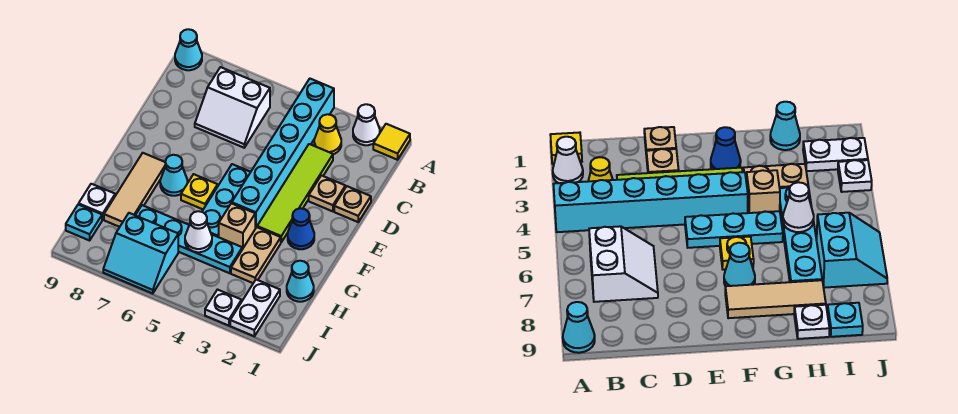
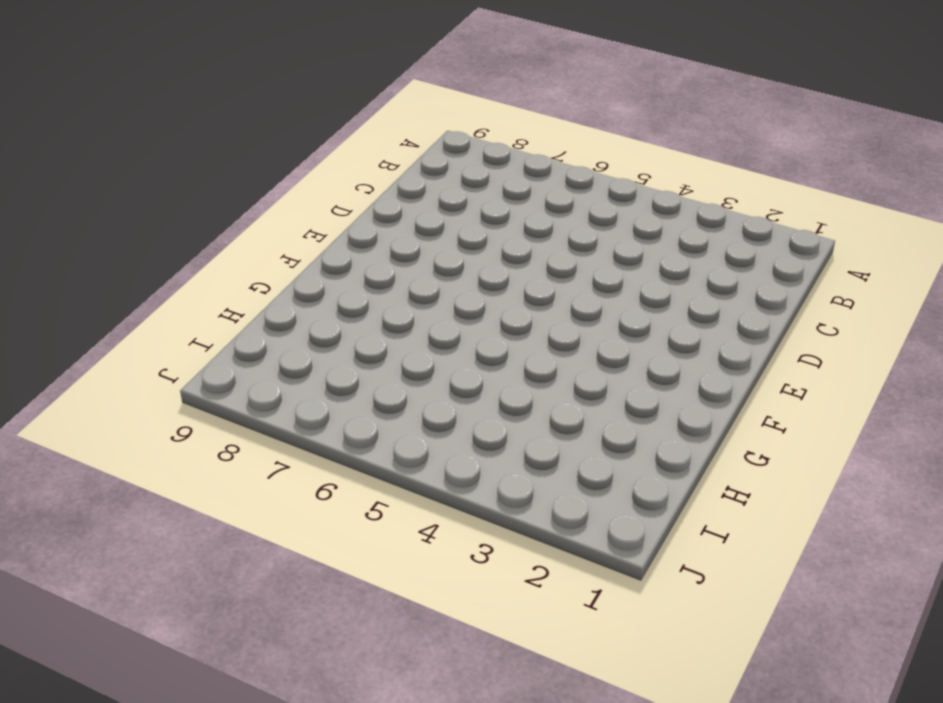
none -> yellow 1x1 tile [373,124,410,160]
none -> white 1x1 cone [353,104,380,145]
none -> cyan 1x6 brick [232,79,334,229]

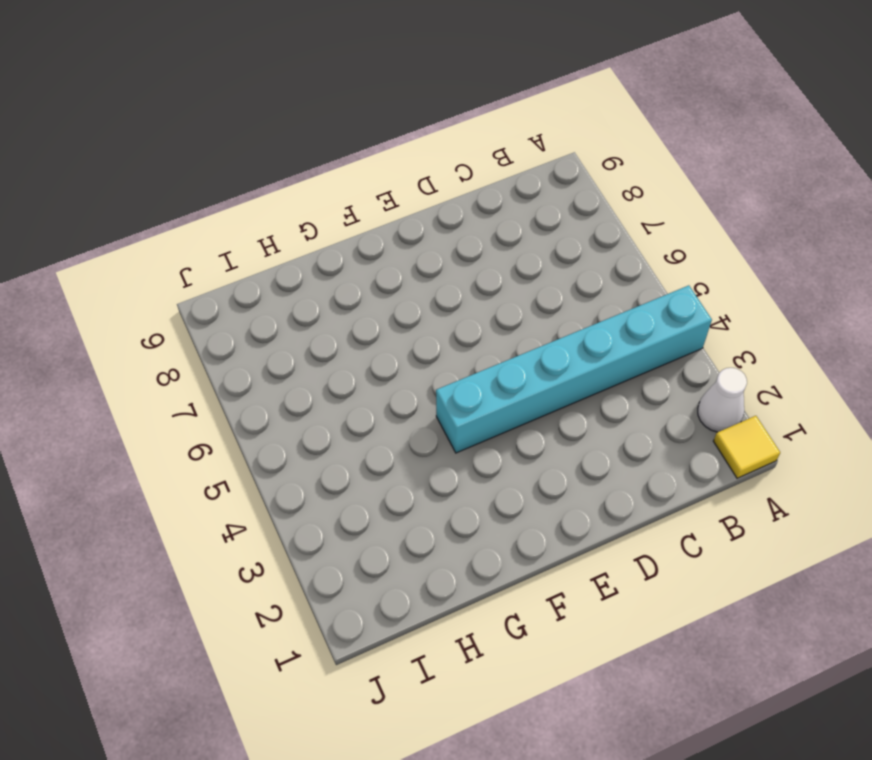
none -> cyan 1x1 cone [175,29,202,70]
none -> yellow 1x1 cone [314,114,341,154]
none -> white 2x2 slope [195,67,270,148]

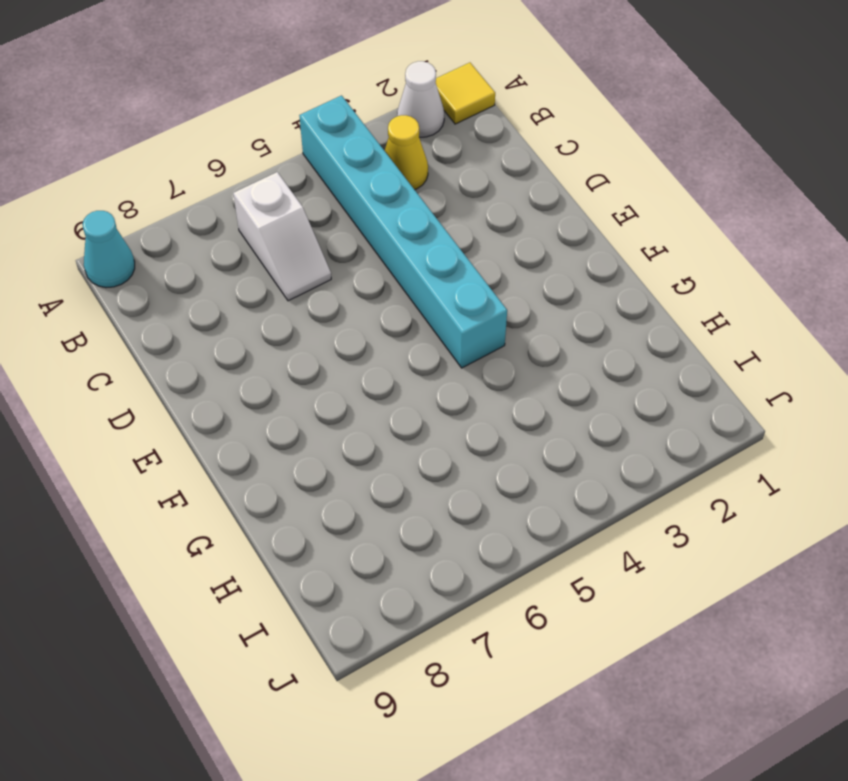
white 1x2 slope [233,172,331,301] -> white 2x2 slope [195,67,270,148]
none -> lime 1x4 tile [257,144,333,242]
none -> tan 1x1 plate [334,186,371,222]
none -> tan 1x1 plate [309,175,345,211]

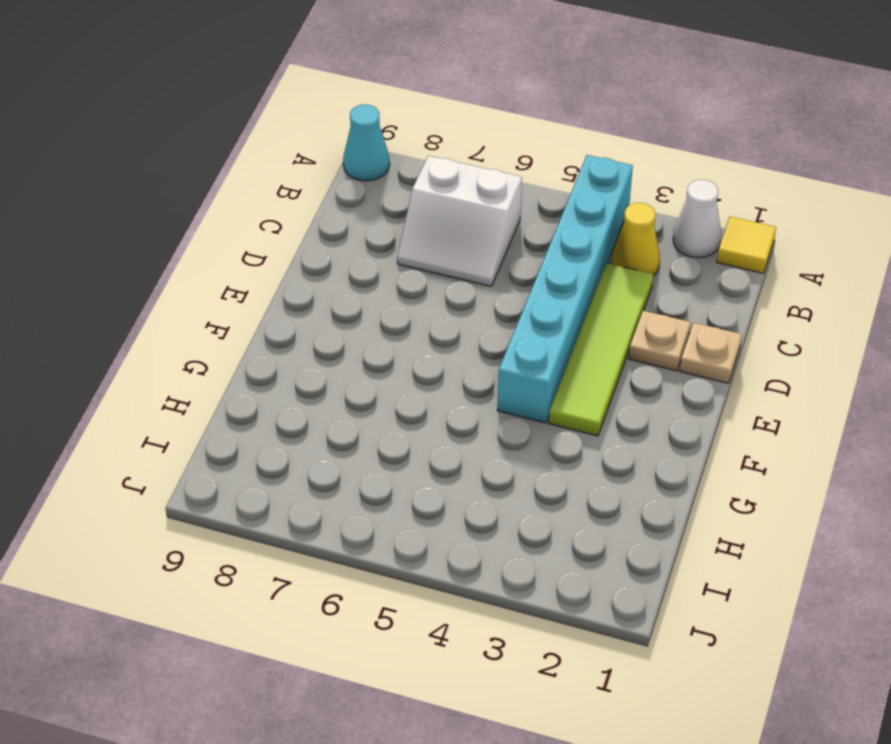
none -> cyan 1x3 plate [202,164,250,237]
none -> blue 1x1 cone [288,208,314,249]
none -> yellow 1x1 plate [181,174,218,209]

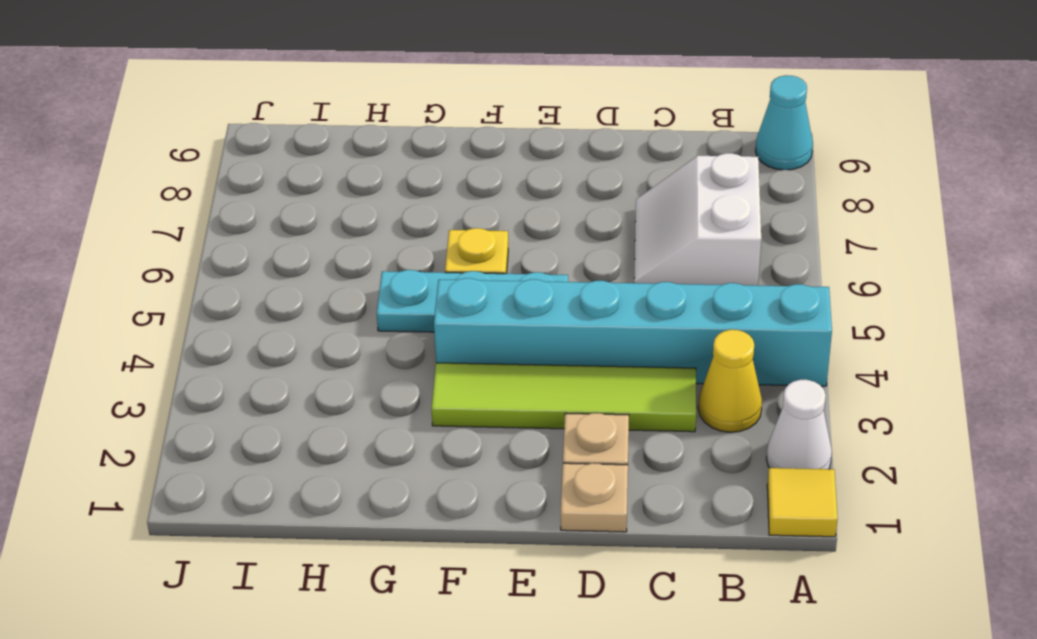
none -> blue 1x1 cone [288,208,314,249]
none -> cyan 1x1 cone [160,155,187,196]
none -> tan 1x3 tile [104,153,166,227]

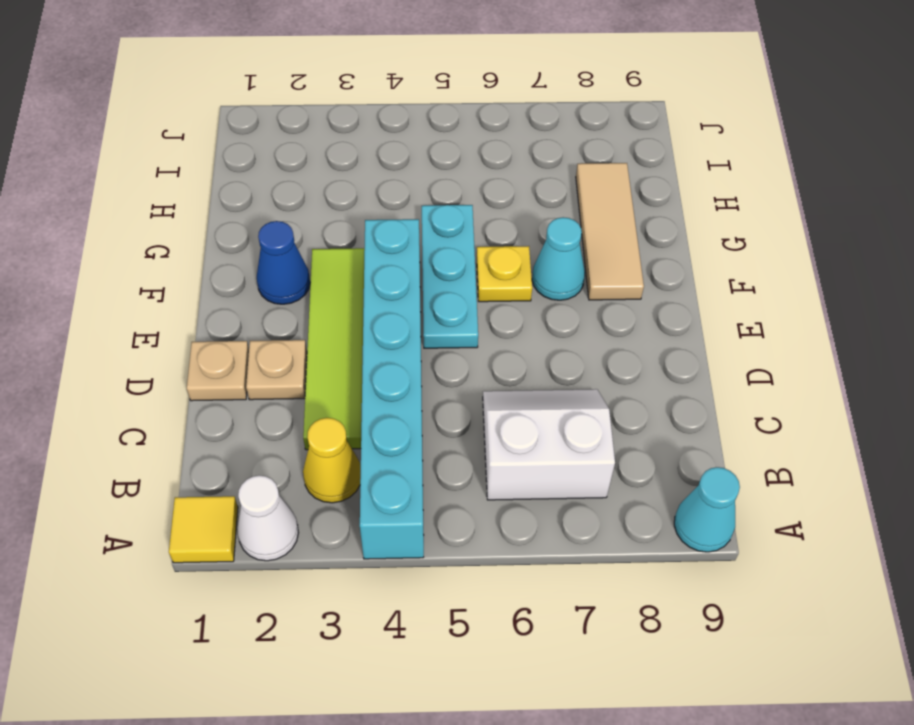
none -> tan 1x2 plate [231,227,281,283]
none -> tan 1x1 brick [219,203,255,249]
none -> cyan 1x1 cone [287,261,314,302]

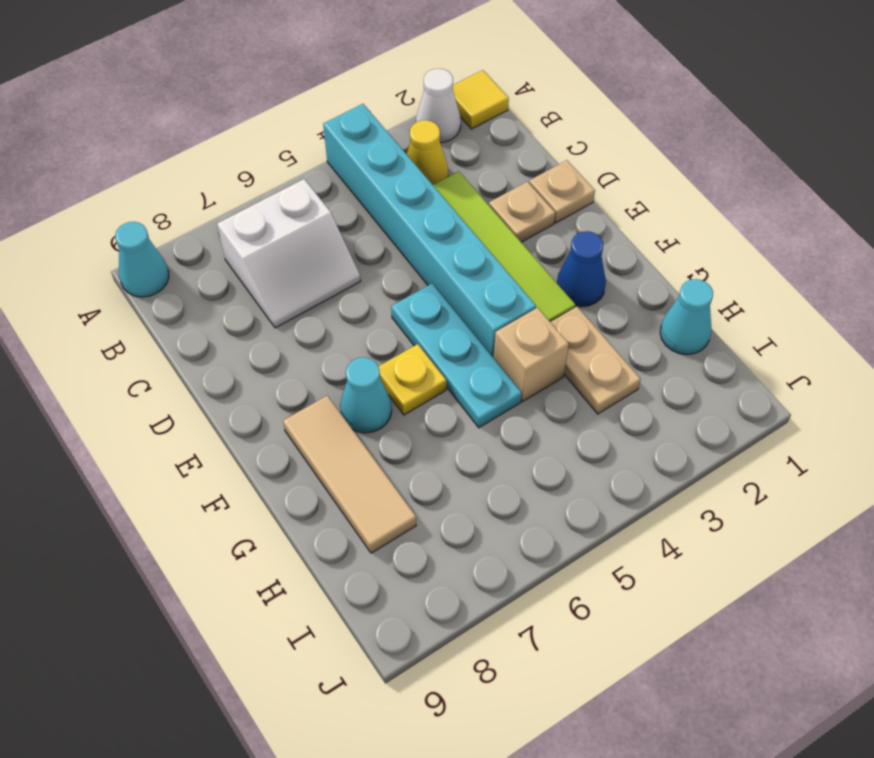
none -> cyan 1x4 plate [136,205,242,273]
none -> white 1x1 plate [79,184,115,220]
none -> white 1x2 plate [230,280,280,336]

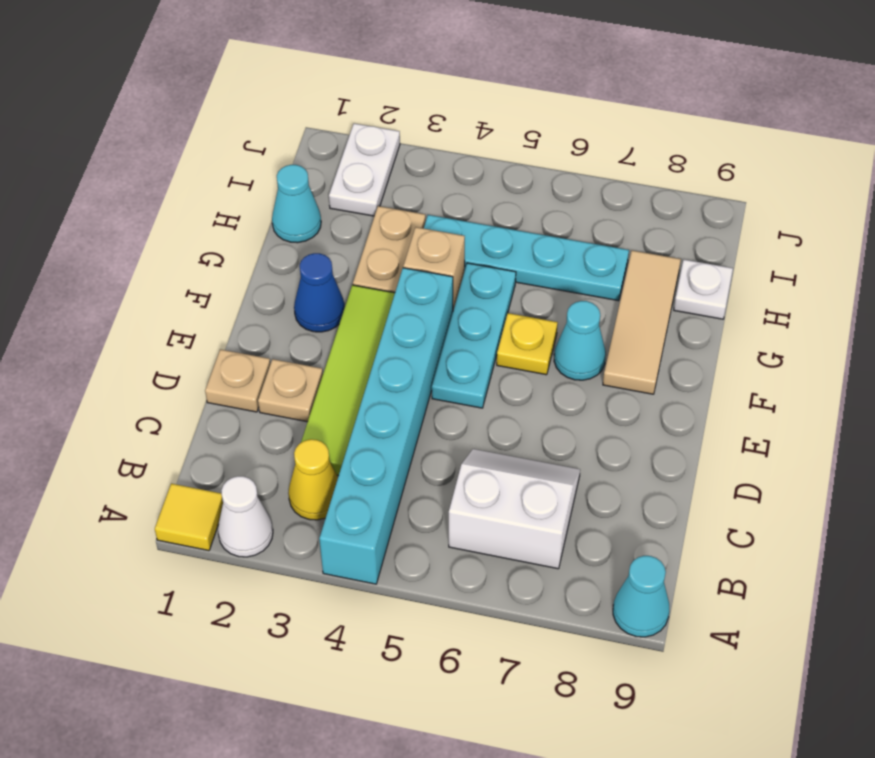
none -> cyan 2x2 slope [103,213,178,294]
none -> cyan 1x1 plate [66,204,102,240]
none -> white 1x1 plate [205,290,242,326]

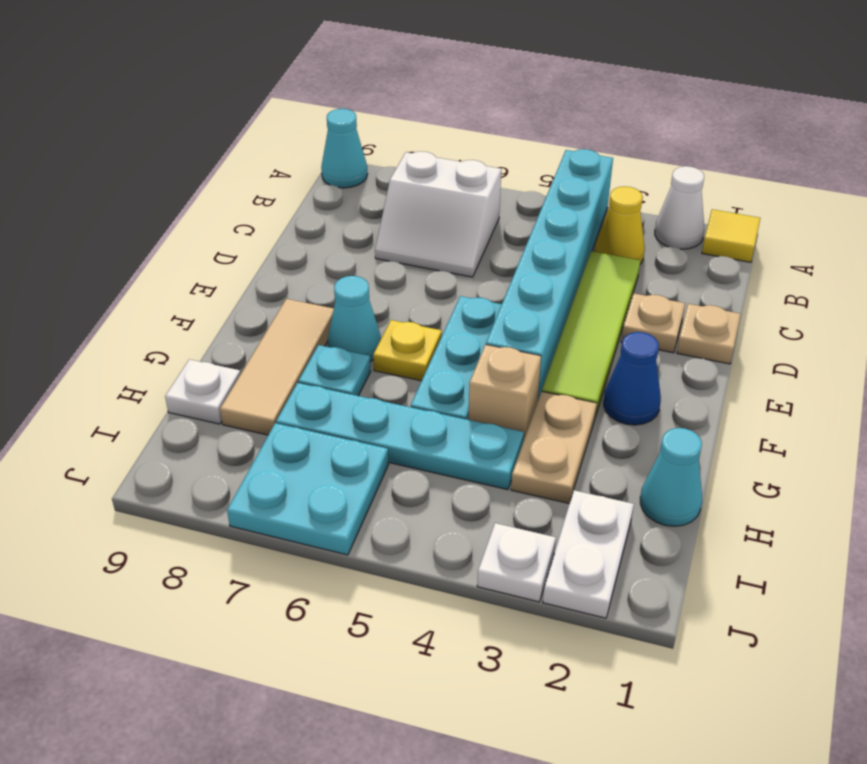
cyan 1x1 plate [298,345,371,396] -> cyan 1x1 plate moved to [66,204,102,240]
cyan 2x2 plate [227,423,389,555] -> cyan 2x2 slope [103,213,178,294]
none -> white 1x1 cone [185,211,212,252]

